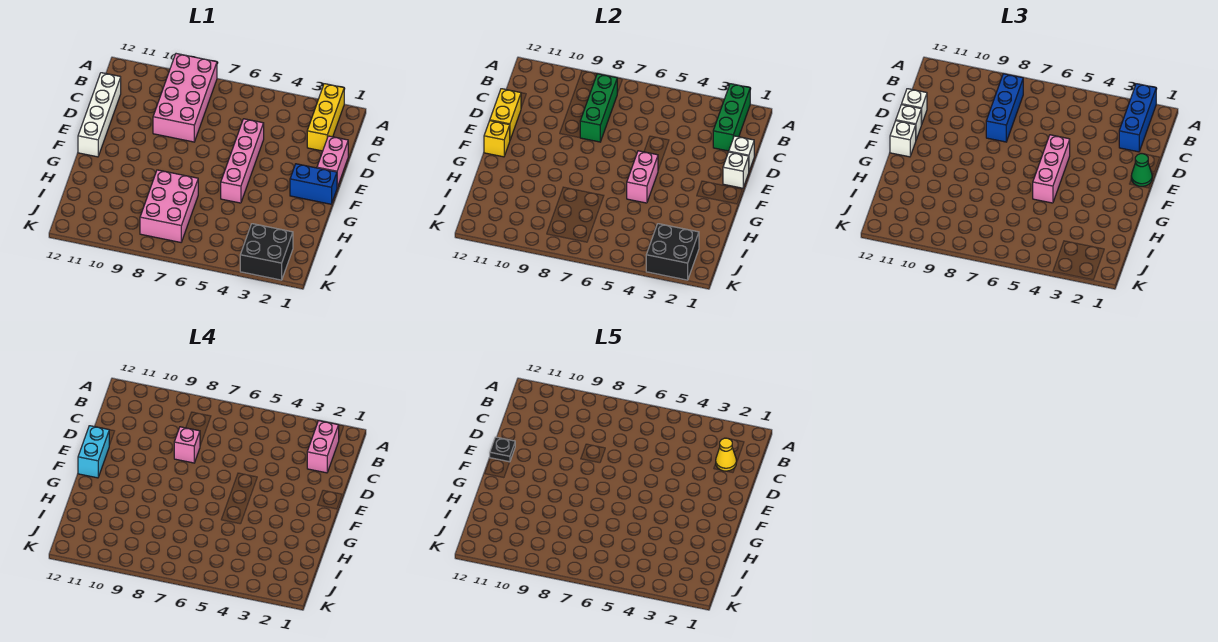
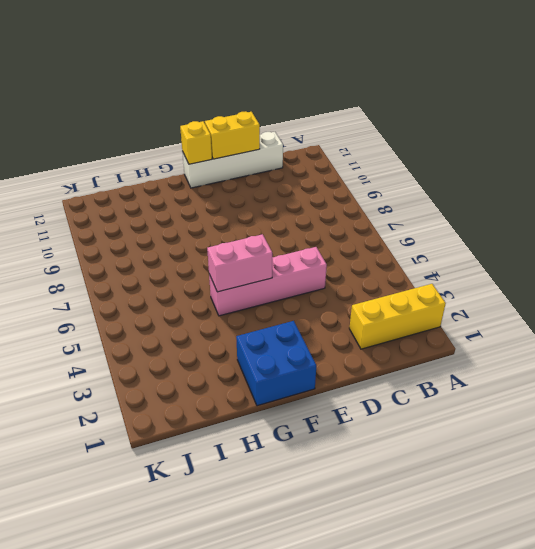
blue 2x2 brick [236,321,316,406] -> blue 1x2 brick [290,164,337,204]
none -> pink 2x4 brick [153,54,217,142]
none -> pink 1x2 brick [317,136,348,187]
none -> pink 2x3 brick [140,170,198,242]

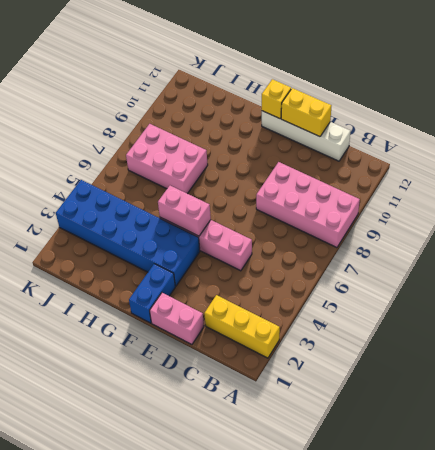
blue 2x6 brick [56,180,200,286] -> black 2x2 brick [240,224,293,280]
none -> green 1x3 brick [713,84,750,151]
none -> green 1x3 brick [580,74,617,142]
none -> white 1x1 brick [729,136,754,171]

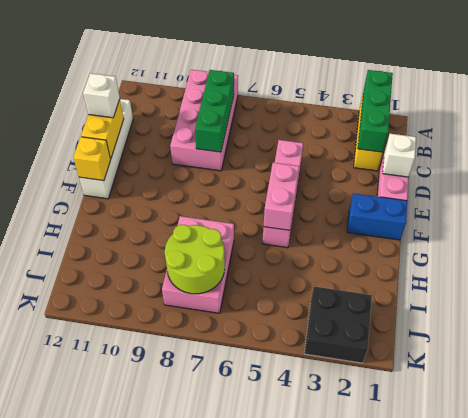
lime 2x2 round brick [165,225,225,294] -> none
none -> white 1x1 brick [723,152,749,188]
none -> black 2x2 brick [646,224,699,280]
none -> blue 1x3 brick [1119,84,1156,152]

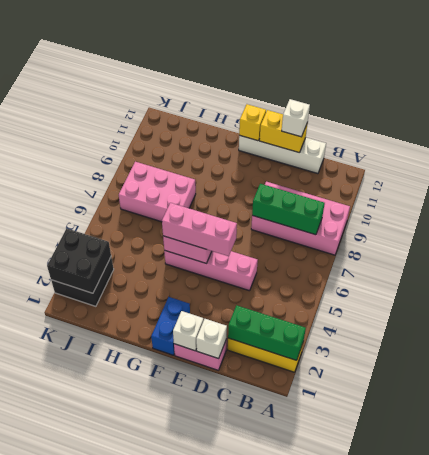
none -> blue 1x3 brick [1119,84,1156,152]
none -> blue 1x3 brick [986,74,1023,142]
none -> green 1x1 cone [1131,154,1152,186]

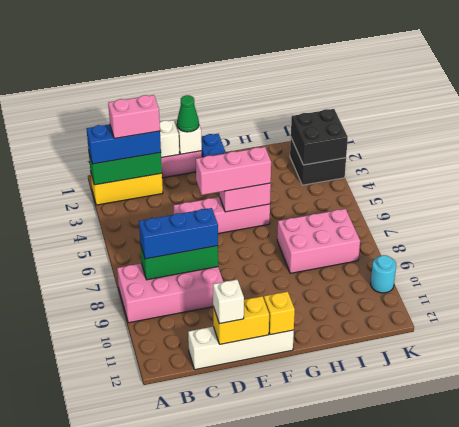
cyan 1x1 round brick [371,255,396,293] -> none
none -> white 1x1 brick [896,105,921,140]
none -> white 1x1 brick [890,121,916,157]
none -> pink 1x1 brick [174,427,200,463]

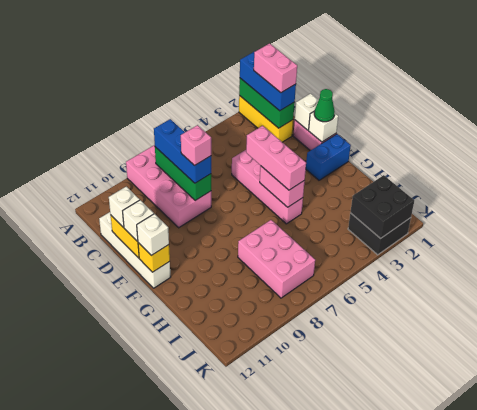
none -> cyan 1x2 brick [78,426,109,478]
none -> yellow 1x1 cone [716,438,736,471]
none -> black 1x1 plate [490,437,515,462]

